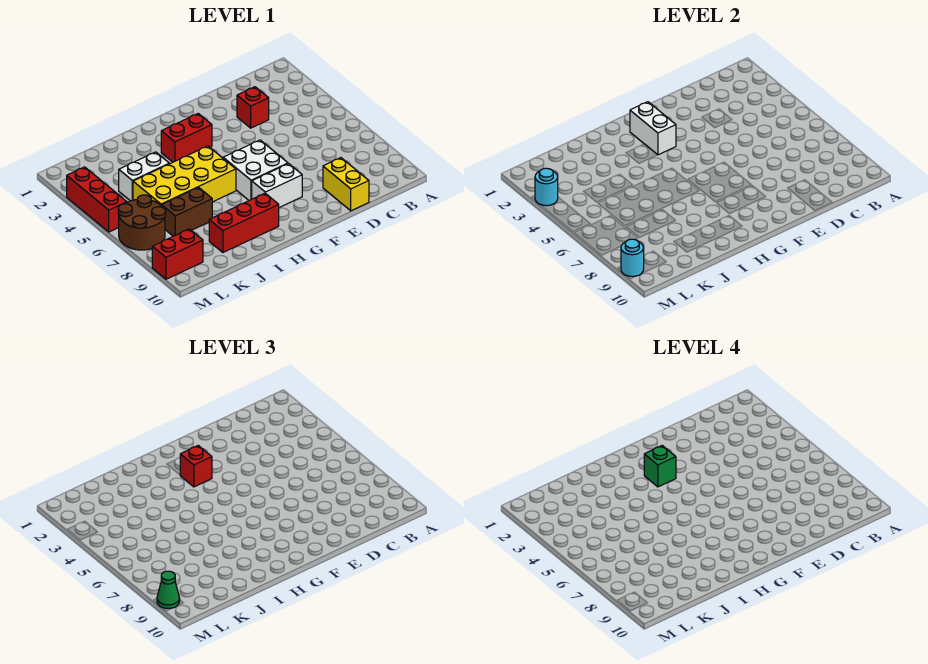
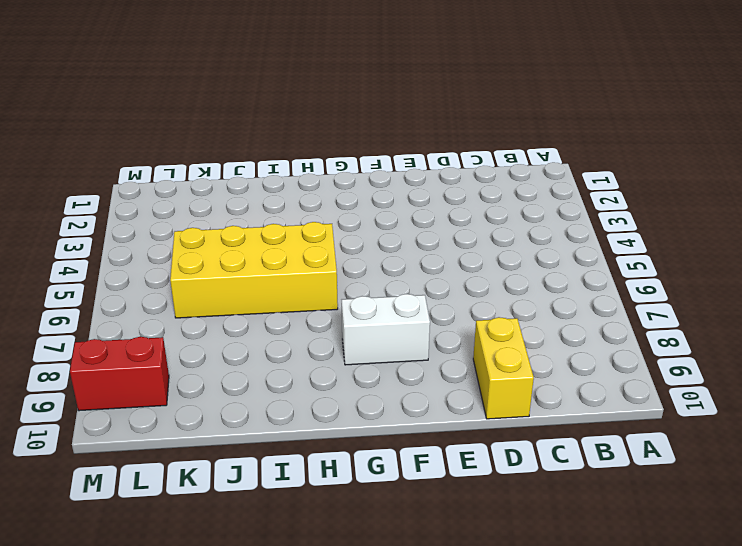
none -> red 1x1 brick [237,87,269,128]
none -> white 2x2 brick [223,140,288,200]
none -> red 1x2 brick [161,114,212,162]

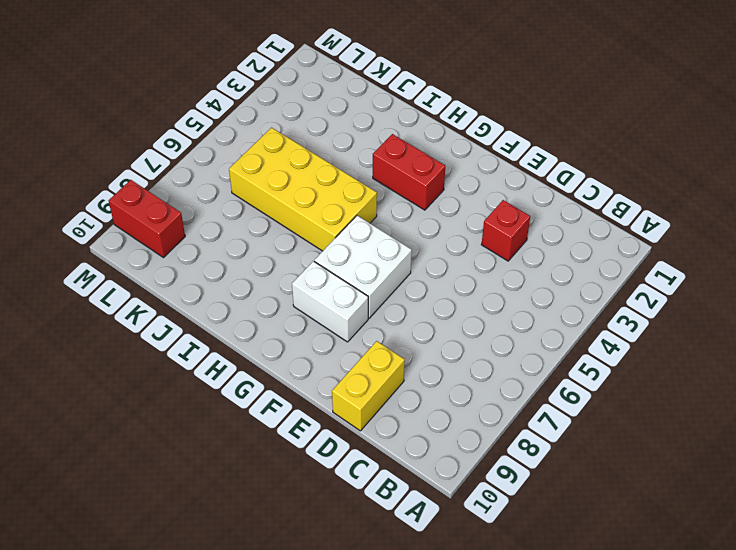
none -> red 1x3 brick [209,193,279,252]
none -> white 1x2 brick [119,152,169,201]
none -> brown 1x2 brick [162,187,212,236]

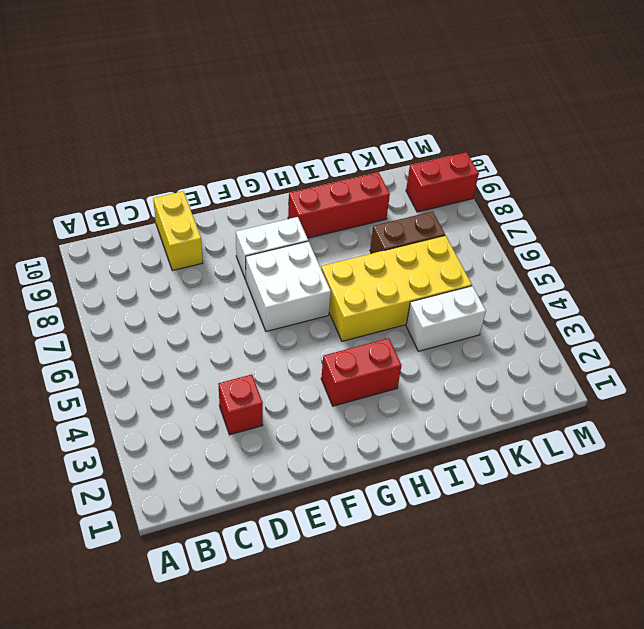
none -> brown 2x2 round brick [118,195,166,250]
none -> red 1x3 brick [67,167,127,232]
none -> white 1x2 brick [630,102,676,155]

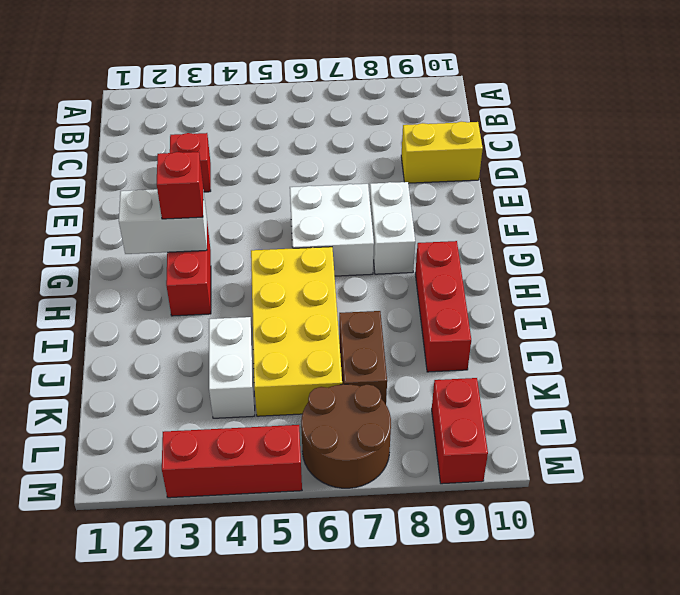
none -> cyan 1x1 round brick [535,168,558,206]
none -> cyan 1x1 round brick [621,239,644,276]
none -> green 1x1 cone [157,571,180,608]

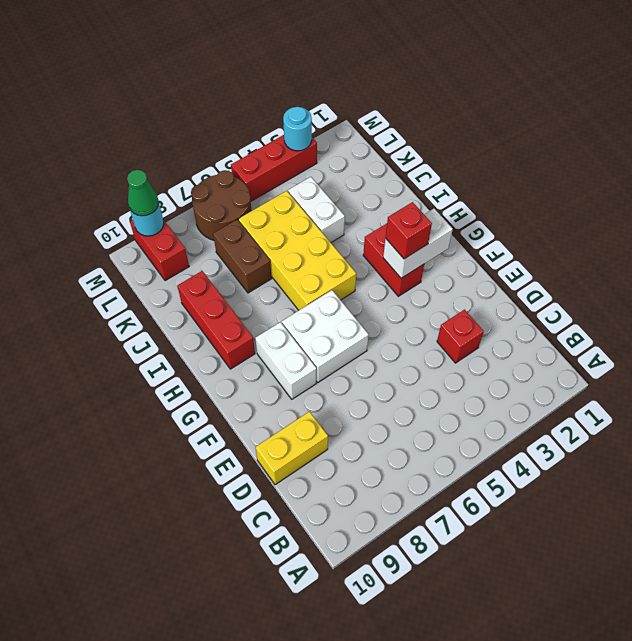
none -> green 1x1 brick [644,446,676,487]

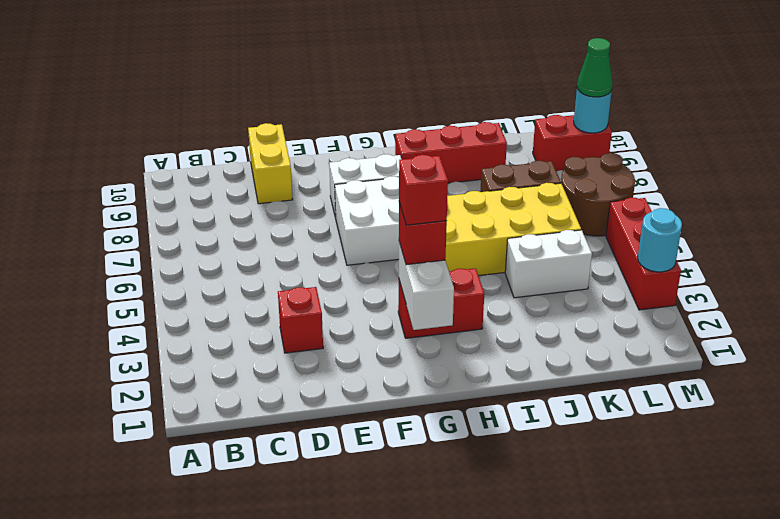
red 1x1 brick [399,155,448,225] -> green 1x1 brick [644,446,676,487]

